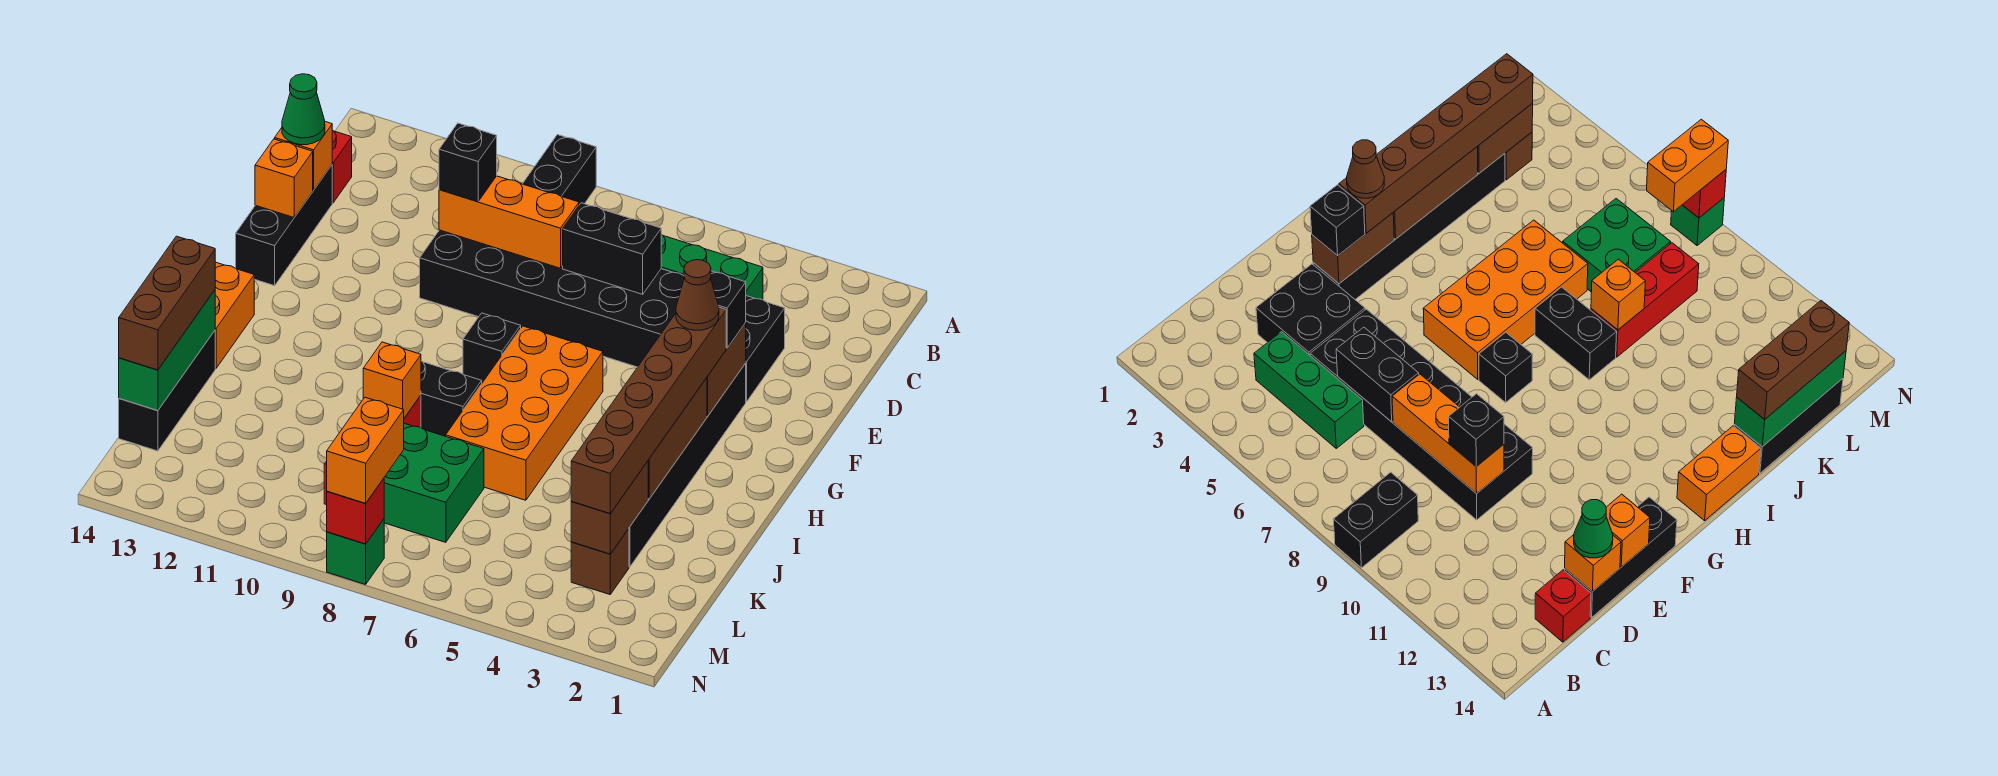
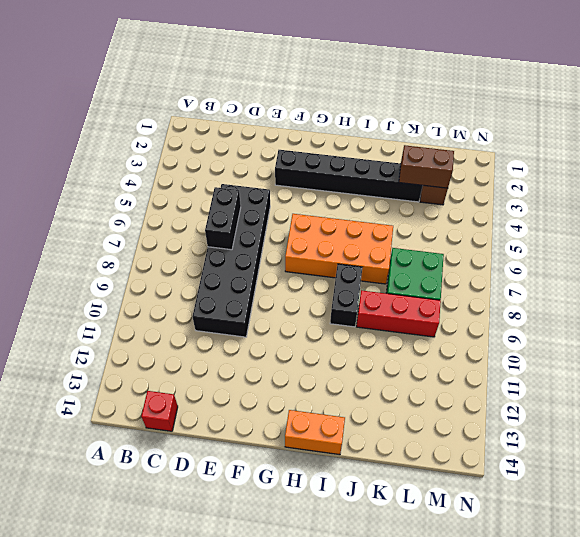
none -> black 1x2 brick [523,135,596,205]
none -> green 1x3 brick [661,235,763,300]
none -> black 2x2 brick [745,296,785,402]
none -> black 1x3 brick [236,165,332,286]

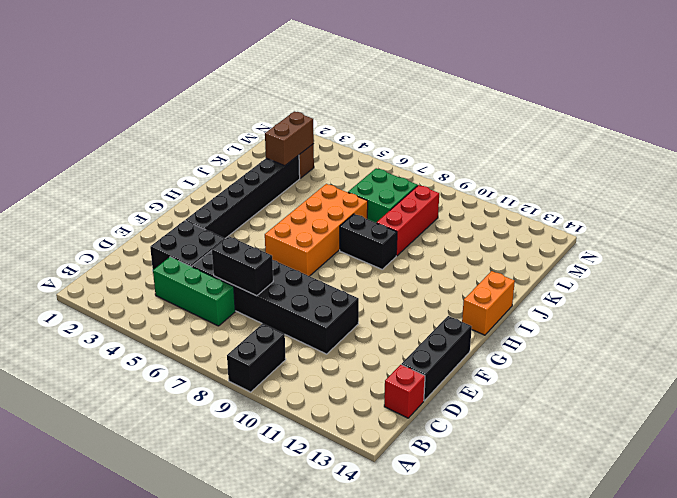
none -> black 1x1 brick [463,313,521,383]
none -> black 1x3 brick [119,331,215,451]
none -> green 1x1 brick [327,519,384,584]
none -> orange 1x3 brick [439,176,579,268]

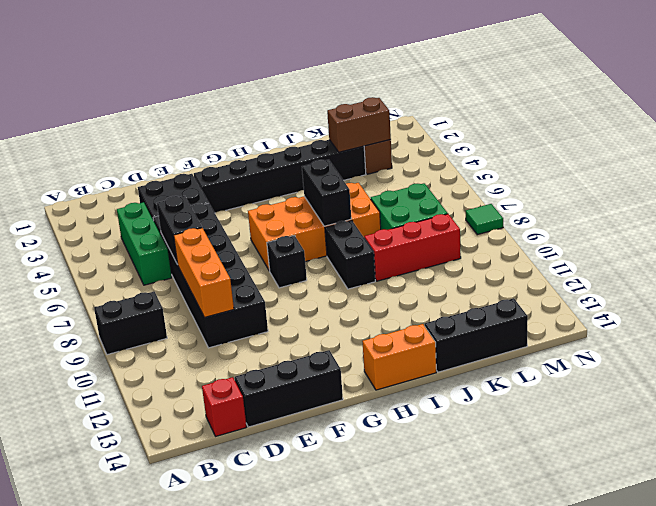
black 1x2 brick [302,160,351,226] -> none
green 1x1 tile [466,204,503,235] -> green 1x1 brick [327,519,384,584]
none -> orange 1x1 brick [275,122,332,190]
none -> orange 1x1 brick [255,139,313,217]
none -> brown 1x2 brick [707,323,746,416]
none -> brown 1x3 brick [648,378,707,499]

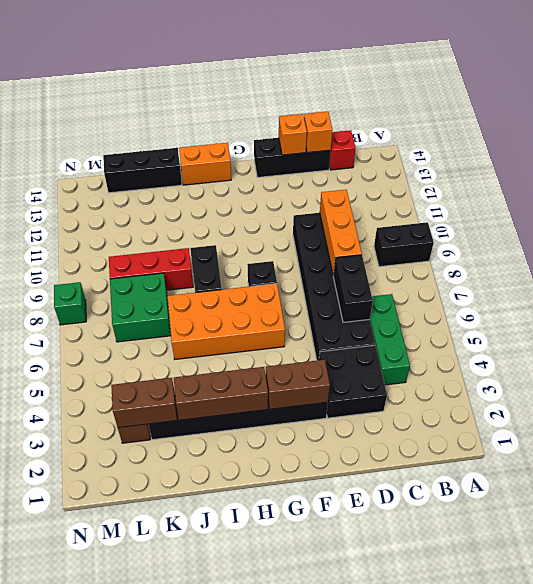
none -> orange 1x1 brick [363,342,421,418]
none -> green 1x3 brick [119,290,215,411]
none -> red 1x1 brick [327,479,384,544]
none -> black 1x1 brick [439,123,497,202]

